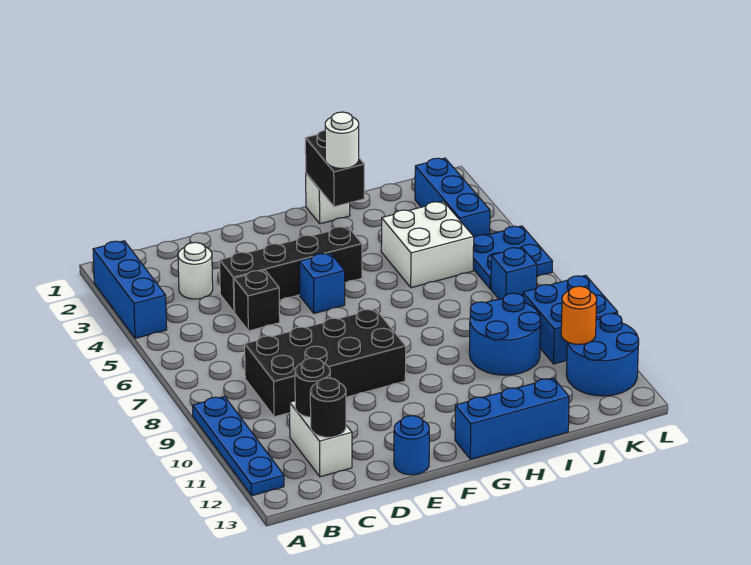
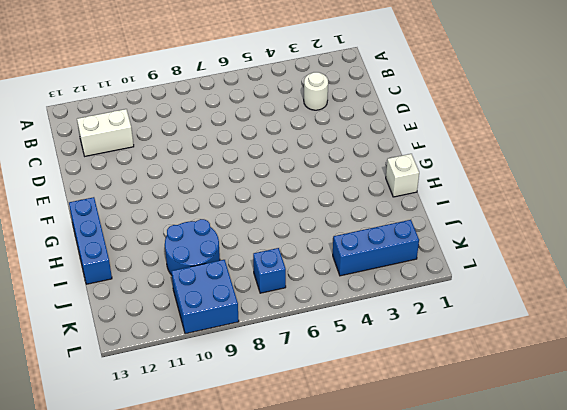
none -> blue 1x3 brick [93,241,167,338]
none -> blue 1x4 plate [193,396,284,496]
none -> black 2x4 brick [245,309,406,417]

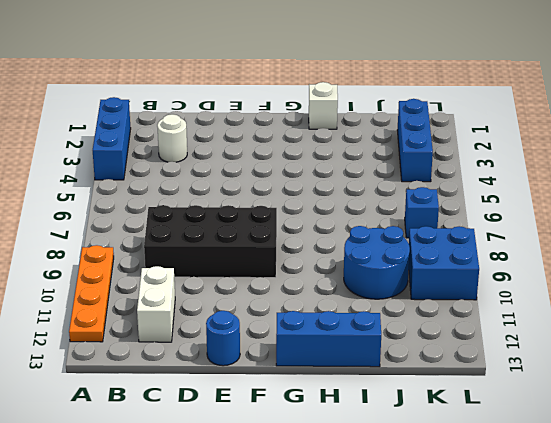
orange 1x4 plate [69,245,114,342] -> blue 1x4 plate [193,396,284,496]
none -> black 1x4 brick [220,226,362,312]
none -> black 1x1 brick [234,270,280,331]
none -> blue 1x1 brick [299,253,345,313]

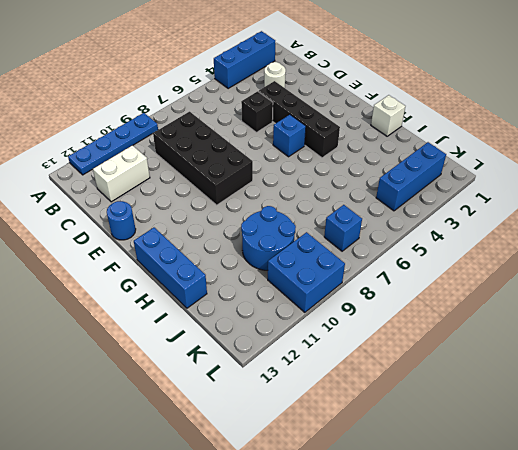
none -> white 2x2 brick [381,201,474,288]
none -> blue 2x2 plate [473,226,553,289]
none -> blue 2x2 round brick [566,313,639,396]

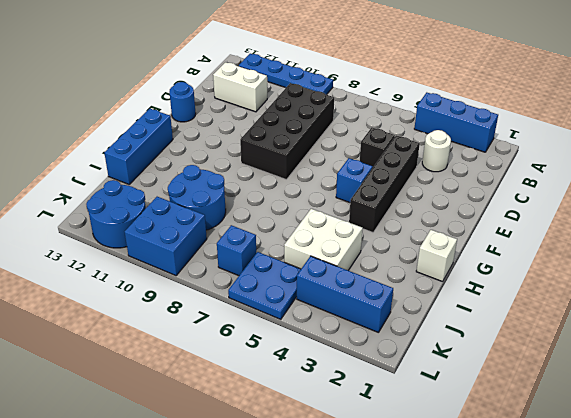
none -> black 1x1 round brick [295,358,330,417]
none -> black 1x1 round brick [310,378,346,437]
none -> black 1x2 brick [305,130,364,207]

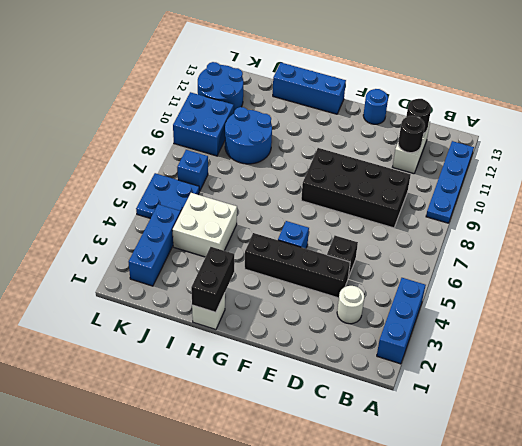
none -> orange 1x1 round brick [561,286,597,344]
none -> white 1x1 round brick [325,112,359,168]

